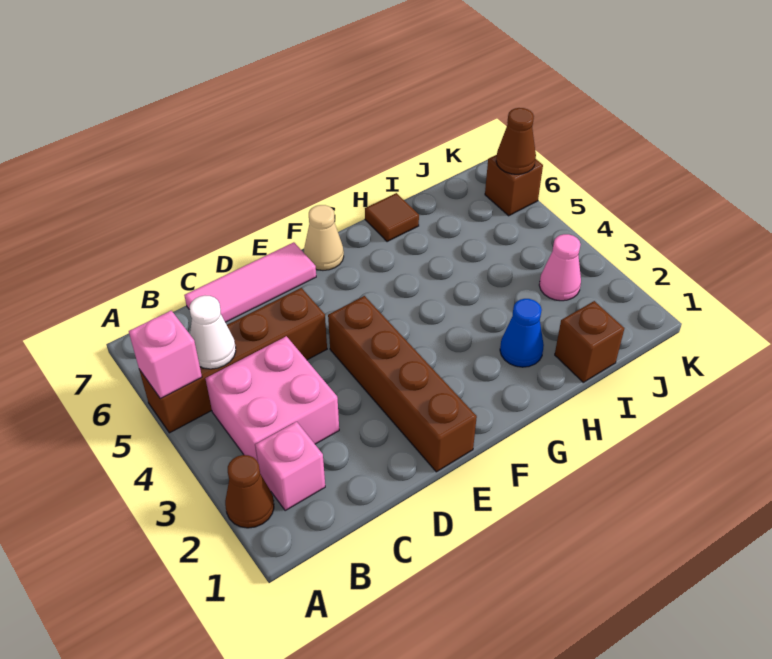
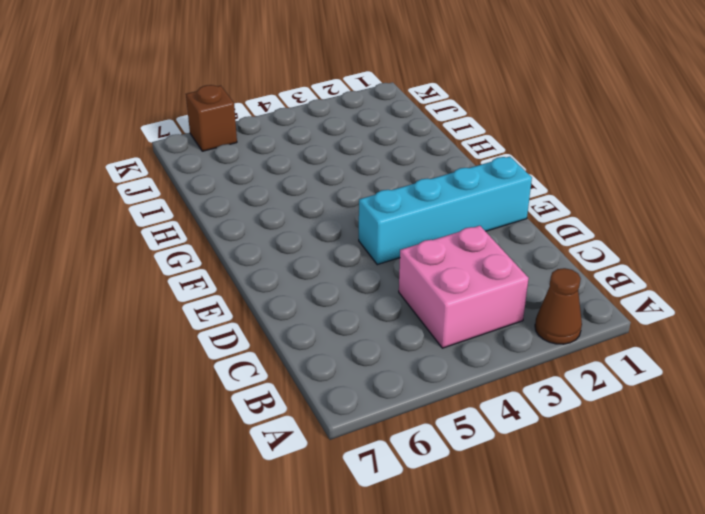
cyan 1x4 brick [359,157,532,265] -> brown 1x4 brick [328,296,477,472]
none -> brown 1x4 brick [139,288,327,433]
none -> pink 1x1 brick [255,422,325,510]
none -> pink 1x3 tile [184,242,316,322]

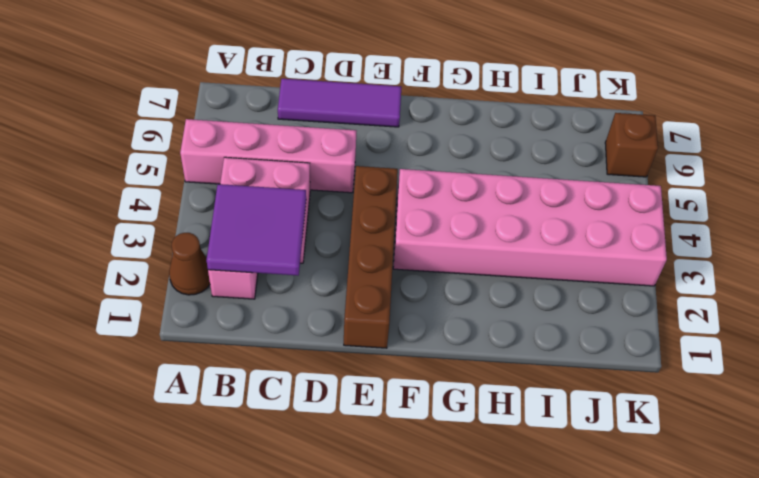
pink 1x4 brick [180,119,356,193] -> brown 1x4 brick [139,288,327,433]
purple 2x2 tile [206,184,306,276] -> none
purple 1x3 tile [278,79,401,127] -> pink 1x3 tile [184,242,316,322]
pink 2x6 brick [393,169,667,286] -> pink 1x1 cone [539,234,581,301]
none -> tan 1x1 cone [304,205,344,270]
none -> blue 1x1 cone [500,299,544,367]
none -> brown 1x1 tile [365,193,419,242]

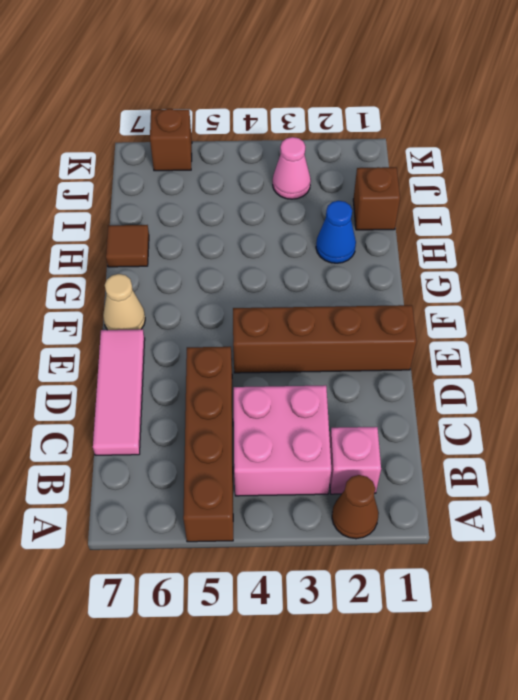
none -> pink 1x1 brick [129,311,202,398]
none -> white 1x1 cone [190,296,236,369]
none -> brown 1x1 cone [496,108,536,174]

